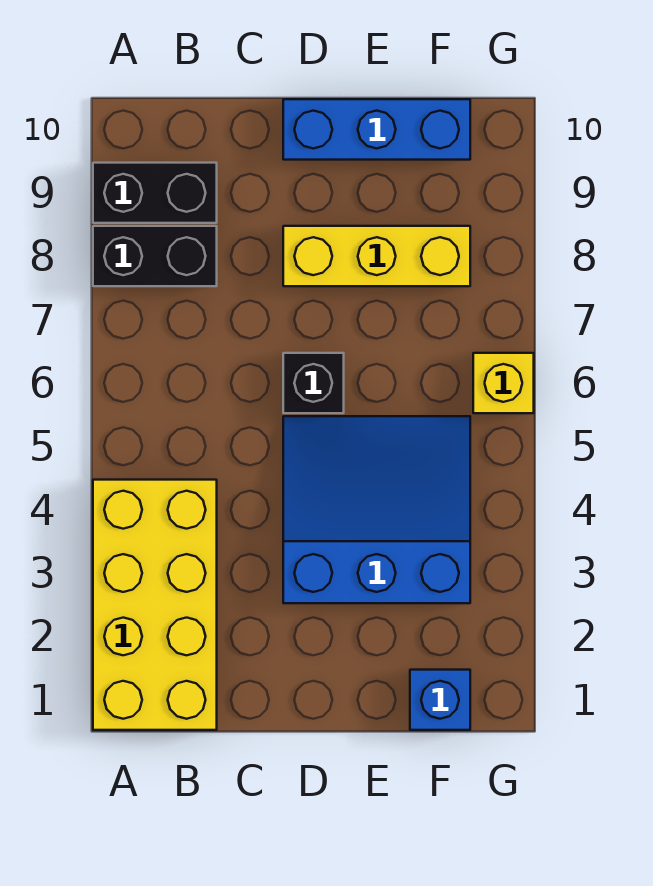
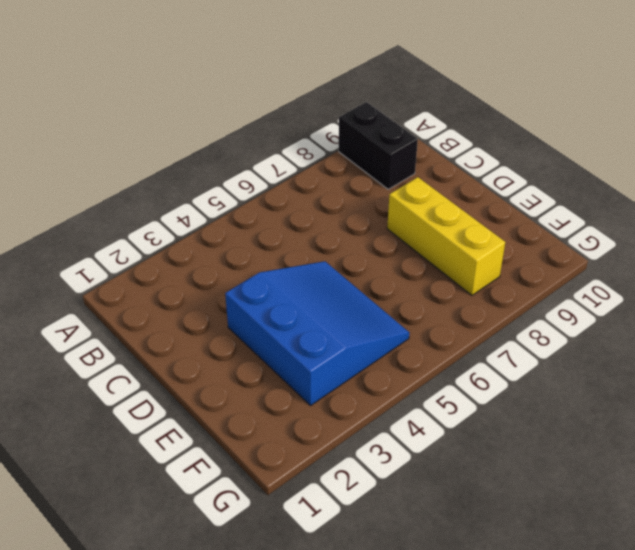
none -> yellow 2x4 brick [93,480,217,730]
none -> black 1x2 brick [93,226,217,286]

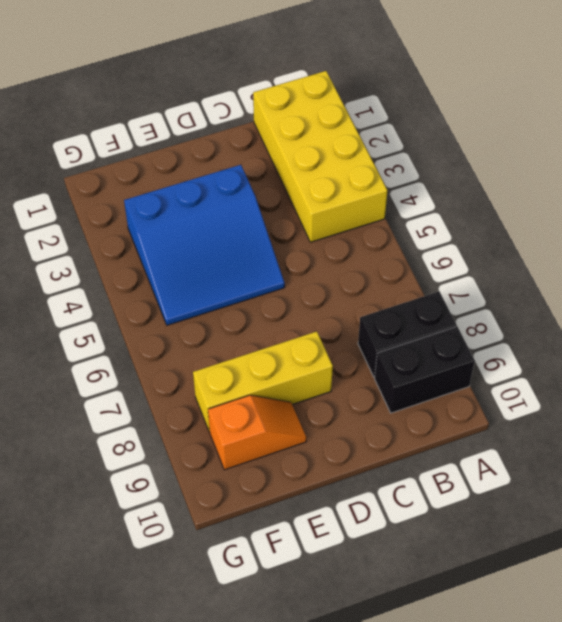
orange 1x2 slope [208,395,306,470] -> none
none -> black 1x1 brick [283,353,344,413]
none -> blue 1x3 brick [283,99,470,160]

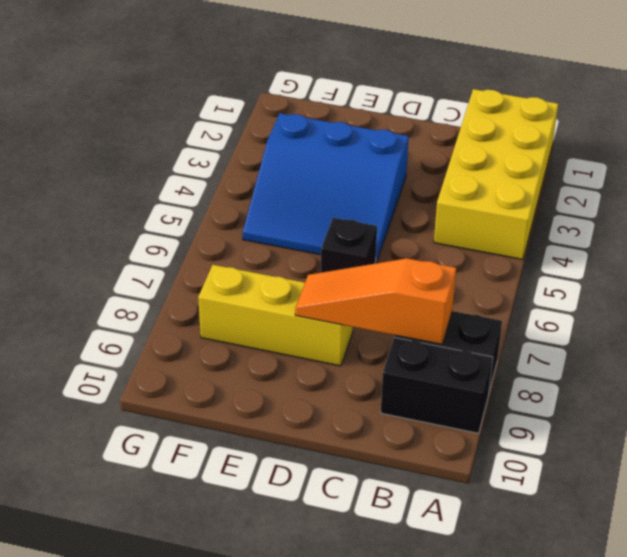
orange 1x3 slope [295,258,456,344] -> none
none -> blue 1x3 brick [283,99,470,160]
none -> blue 1x1 brick [410,670,470,730]

